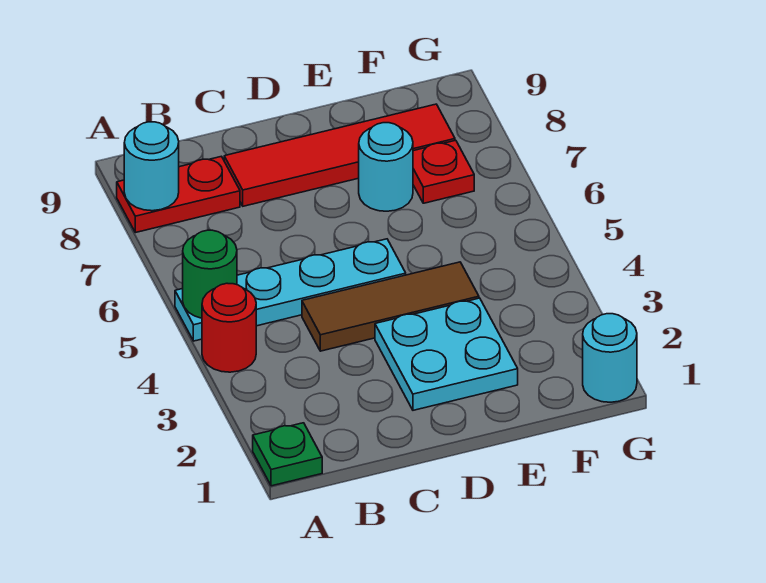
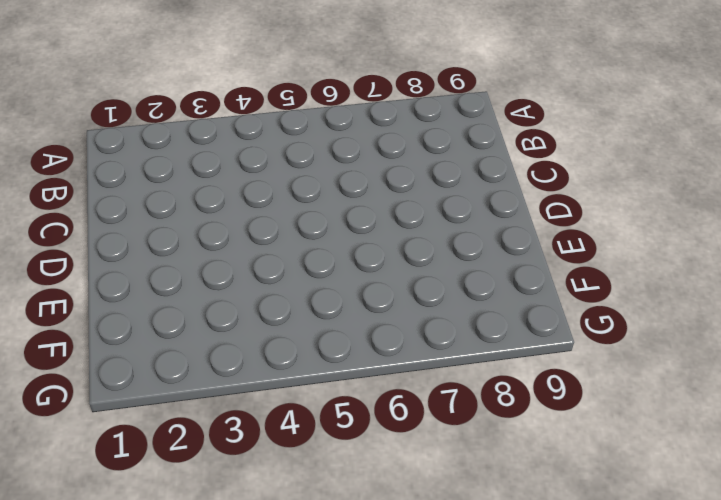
none -> green 1x1 plate [253,423,322,486]
none -> red 1x1 round brick [202,283,256,372]
none -> cyan 1x4 plate [175,239,406,341]

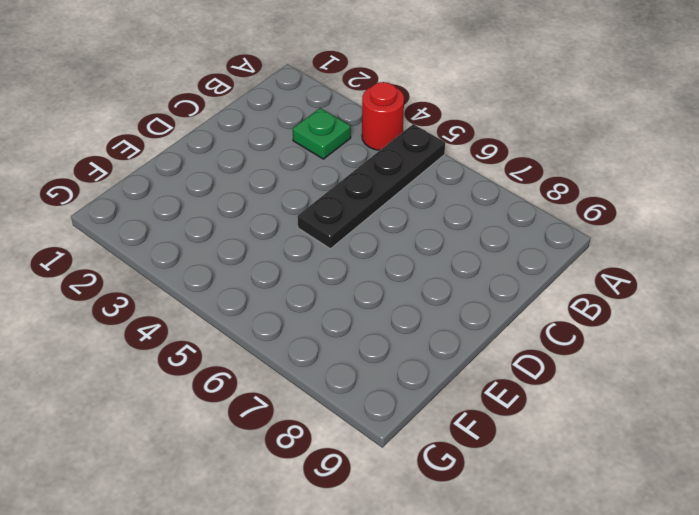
black 1x4 plate [297,124,445,249] -> cyan 1x4 plate [175,239,406,341]
green 1x1 plate [293,108,351,159] -> green 1x1 plate moved to [253,423,322,486]
none -> red 1x2 plate [117,156,240,233]
none -> brown 1x3 tile [302,262,479,351]
none -> red 1x4 tile [224,104,455,206]

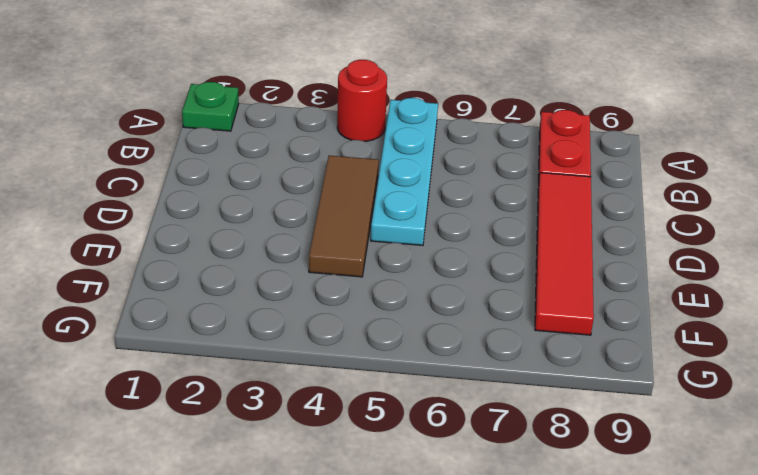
none -> cyan 2x2 plate [375,298,518,410]
none -> cyan 1x1 round brick [359,123,413,211]
none -> red 1x1 plate [413,140,474,203]

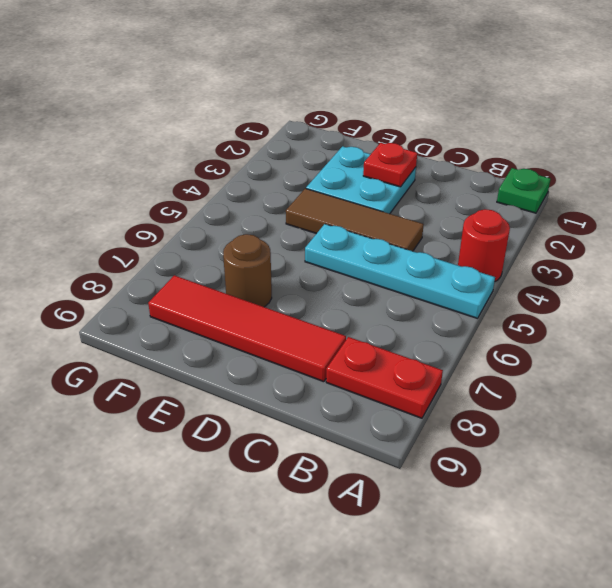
red 1x1 plate [363,143,417,187] -> red 1x1 plate moved to [413,140,474,203]
brown 1x1 round brick [223,234,272,307] -> cyan 1x1 round brick [359,123,413,211]
none -> cyan 1x1 round brick [583,314,637,402]
none -> green 1x1 round brick [183,230,237,318]
none -> cyan 1x1 round brick [124,122,179,211]

